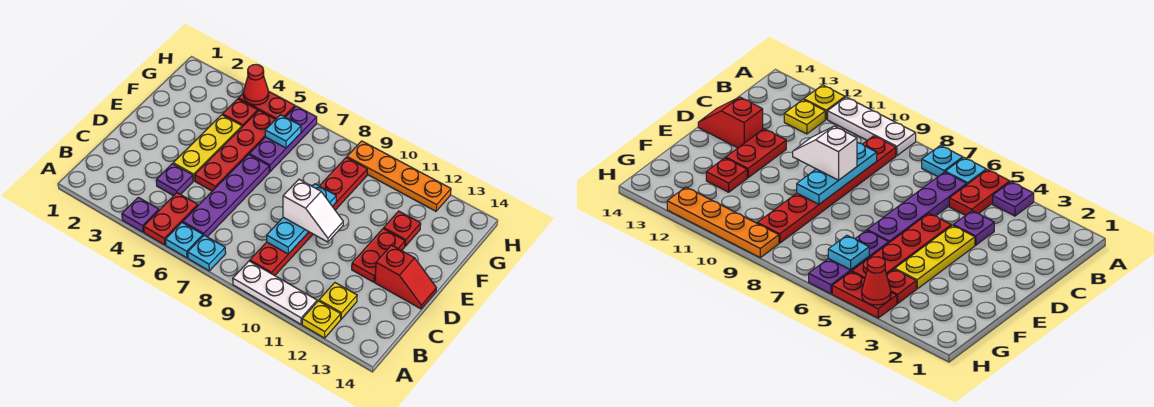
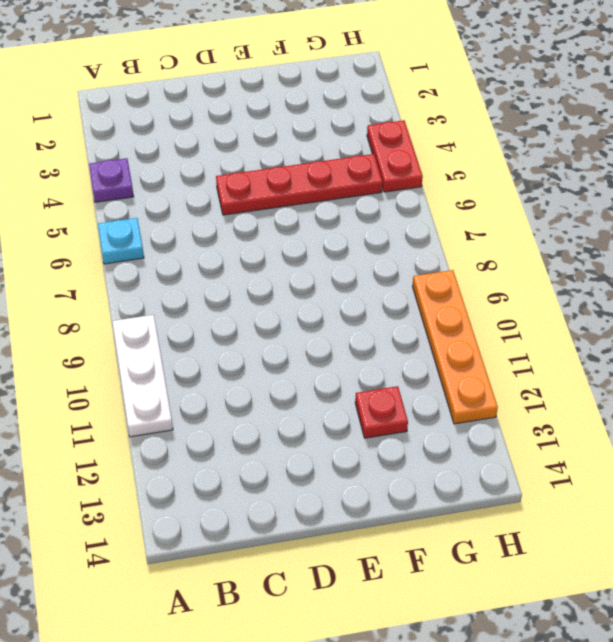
none -> red 1x2 plate [144,193,198,245]
none -> cyan 1x1 plate [188,235,226,271]
none -> yellow 1x1 plate [302,301,341,338]

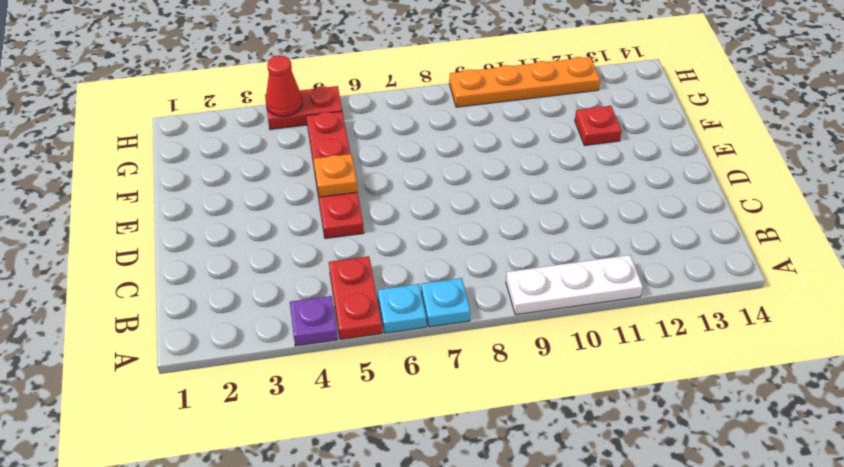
orange 1x1 plate [314,154,358,197] -> none
none -> yellow 1x1 plate [302,301,341,338]
none -> purple 1x4 plate [183,155,269,237]
none -> red 1x6 plate [250,157,367,276]

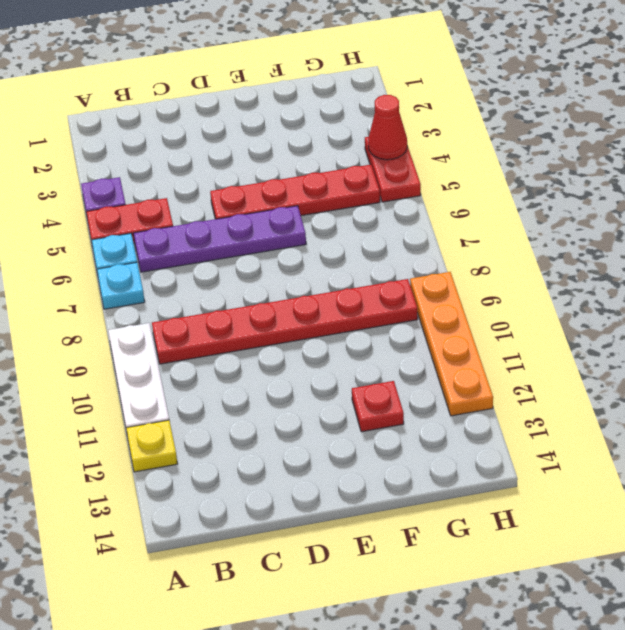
none -> yellow 1x1 plate [319,283,357,319]
none -> purple 1x1 plate [156,164,193,196]
none -> yellow 1x3 plate [173,115,242,181]

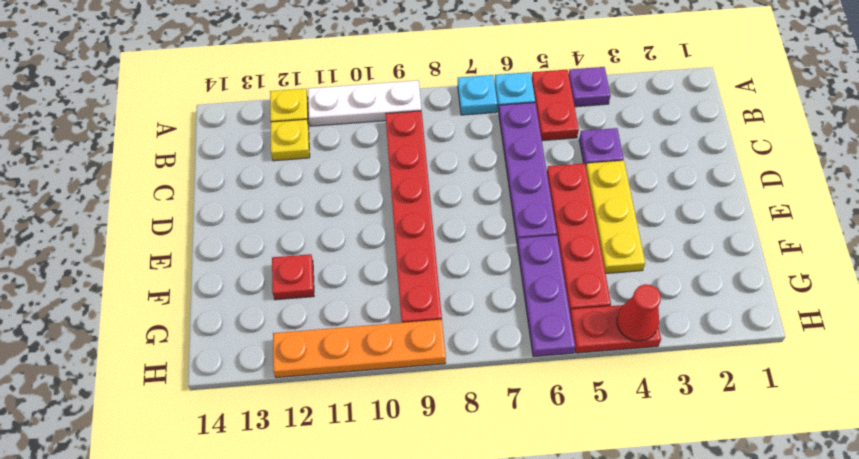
none -> red 1x2 plate [352,229,405,282]
none -> red 1x2 slope [375,245,436,309]
none -> red 1x1 plate [223,99,258,127]

